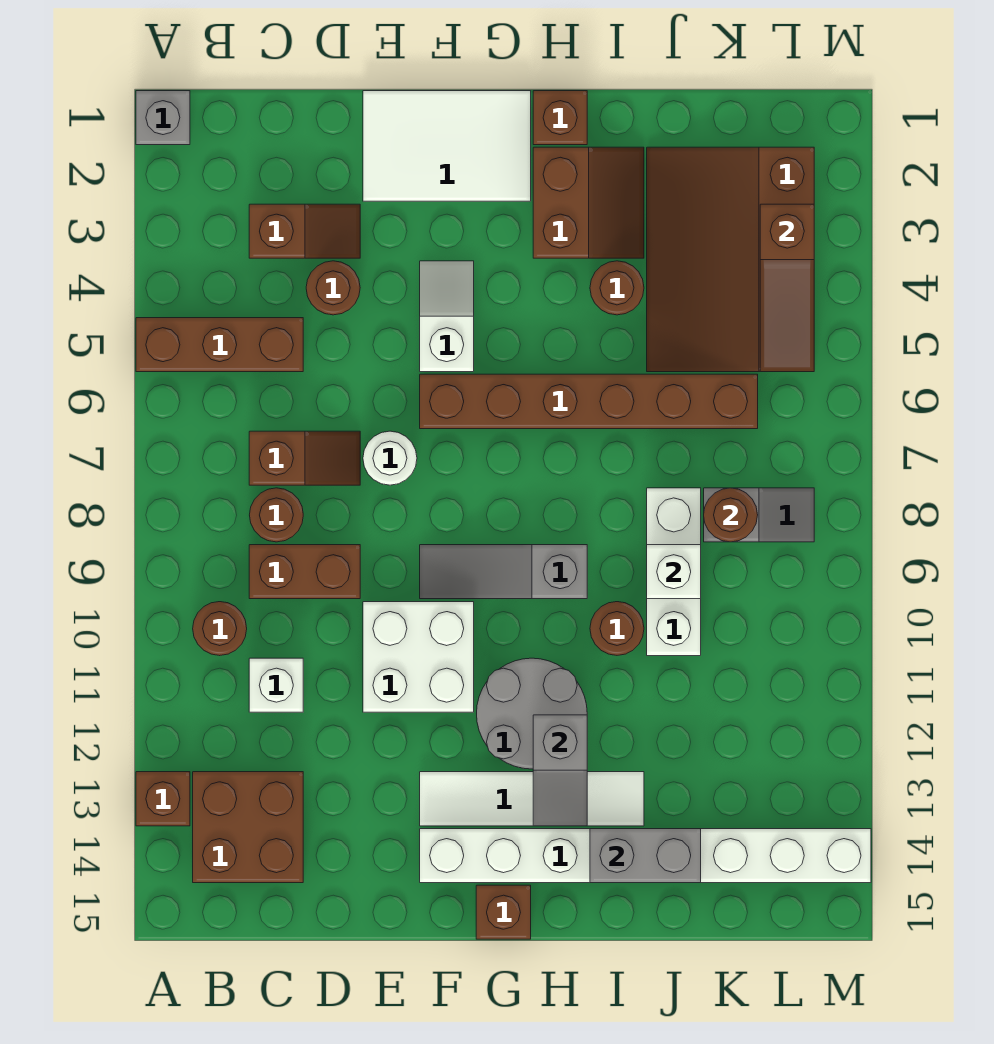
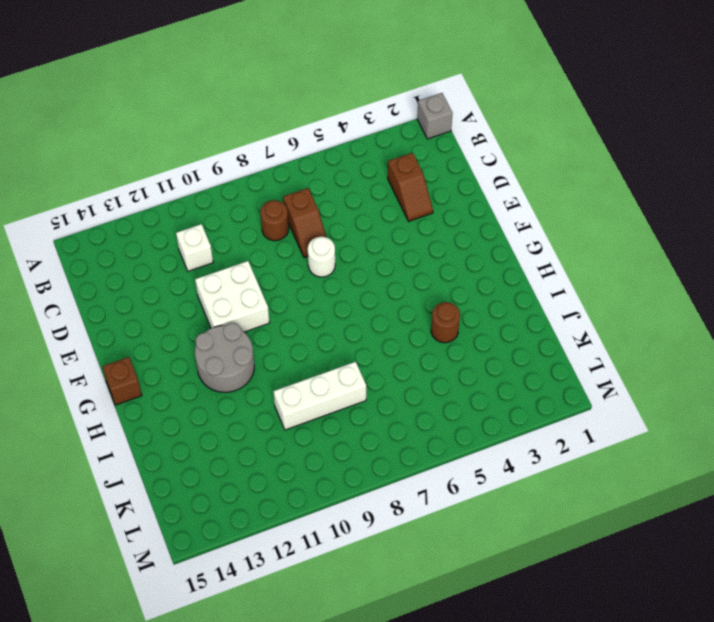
none -> brown 1x3 brick [136,318,303,372]
none -> brown 1x1 brick [136,772,190,826]
none -> brown 1x1 round brick [193,602,247,656]
none -> brown 2x2 brick [193,772,303,883]

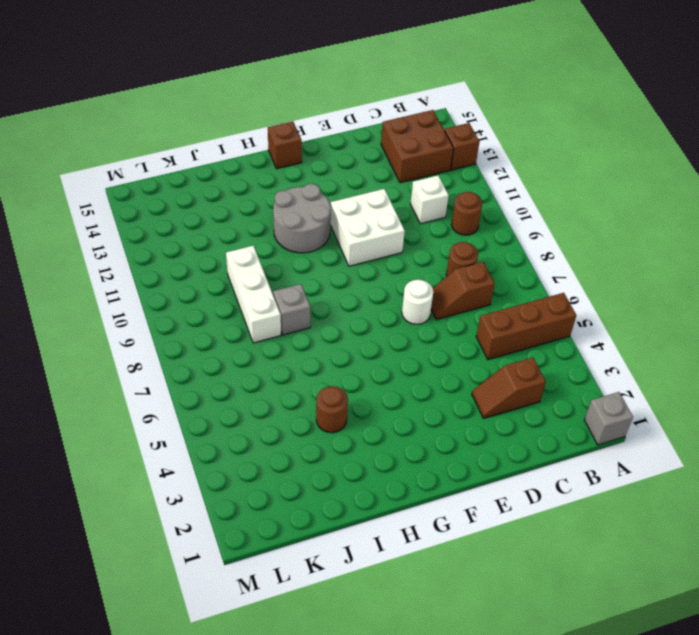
grey 1x1 brick [273,284,310,335] -> none
none -> brown 1x2 brick [249,545,360,599]
none -> brown 1x1 round brick [306,261,360,315]
none -> white 2x3 tile [363,91,531,201]
none -> white 1x2 slope [420,261,474,372]

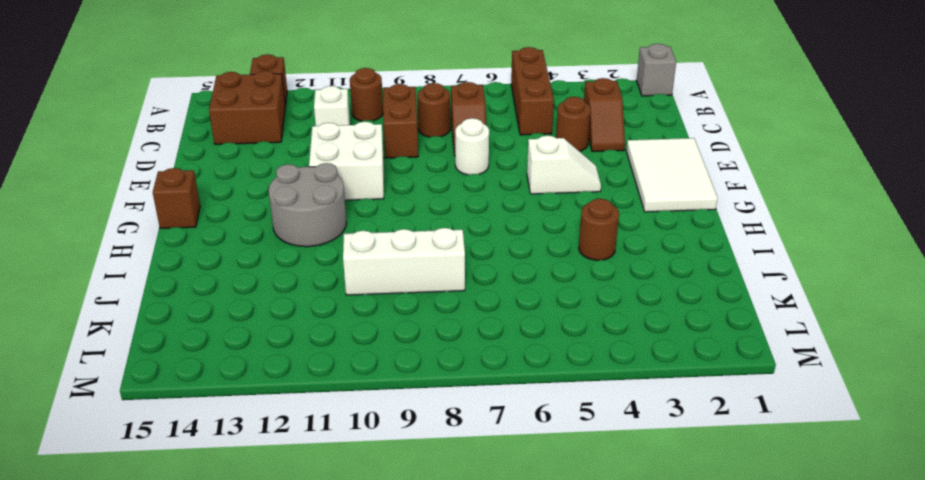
none -> brown 1x6 brick [420,374,758,429]
none -> grey 1x3 slope [420,545,587,599]
none -> white 1x4 tile [420,772,644,826]
none -> white 1x8 brick [420,829,871,883]

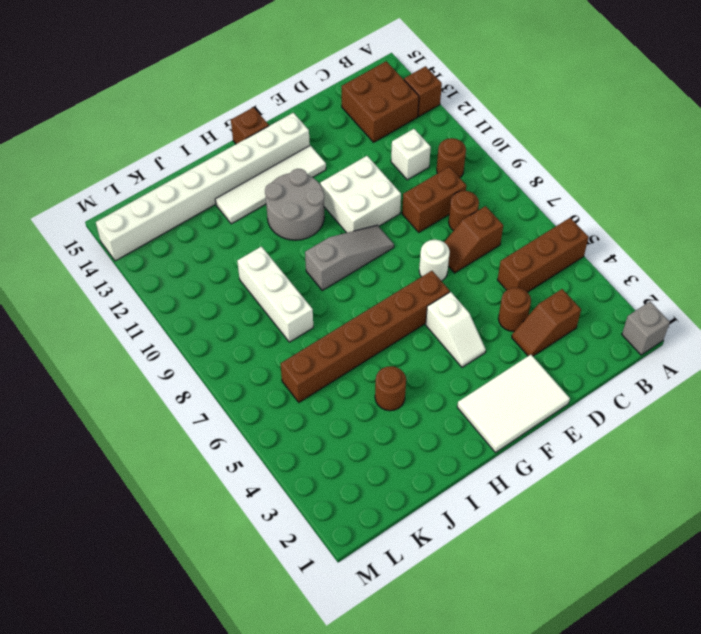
none -> brown 1x1 brick [533,91,587,145]
none -> brown 2x2 slope [533,147,644,258]
none -> brown 1x1 round brick [590,602,644,655]
none -> brown 3x4 slope [647,147,814,372]

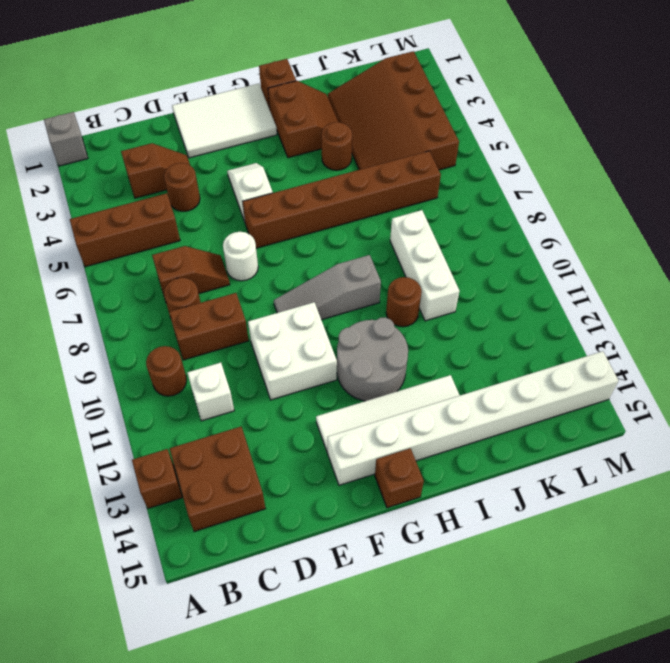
none -> grey 1x2 slope [704,488,814,542]
none -> grey 1x2 slope [533,715,587,826]
none -> grey 1x2 brick [590,829,701,883]
none -> white 1x1 brick [647,545,701,599]

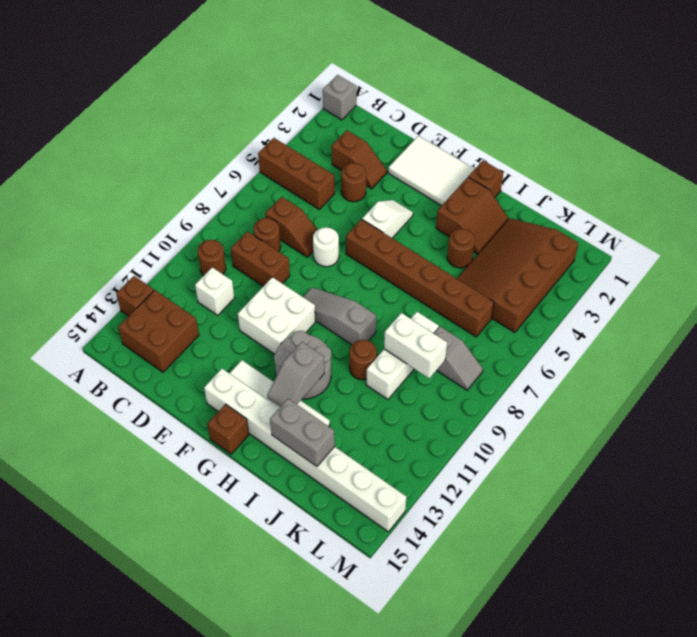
white 1x2 brick [384,313,447,378] -> white 1x1 brick [647,545,701,599]
none -> brown 1x1 round brick [704,488,758,542]
none -> brown 1x3 slope [760,204,814,372]

